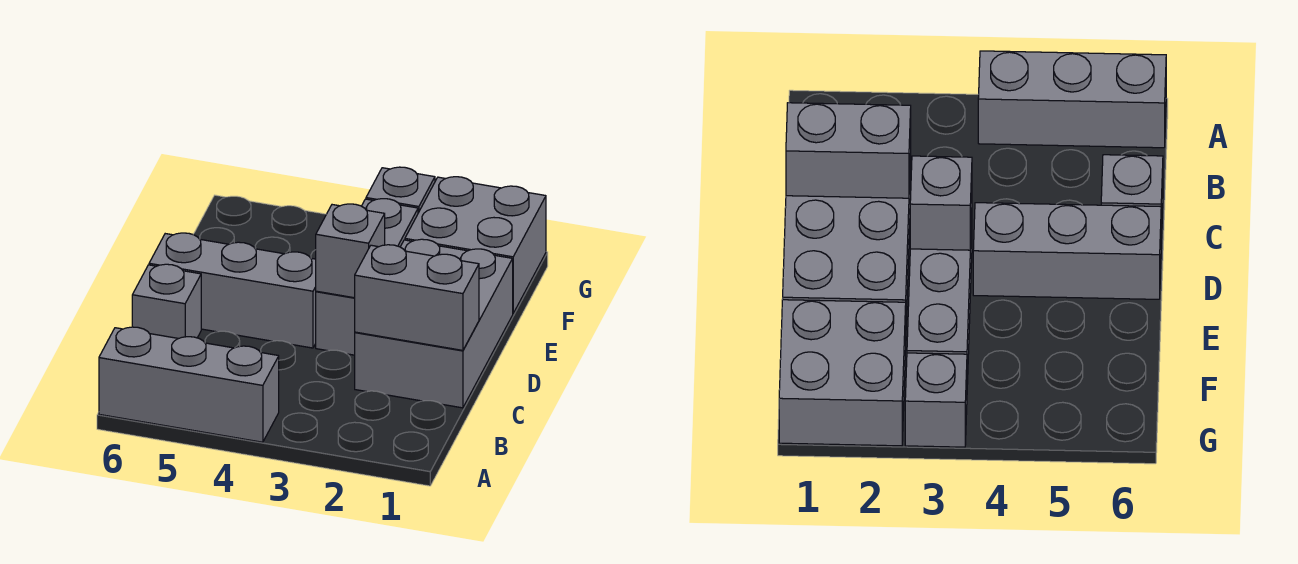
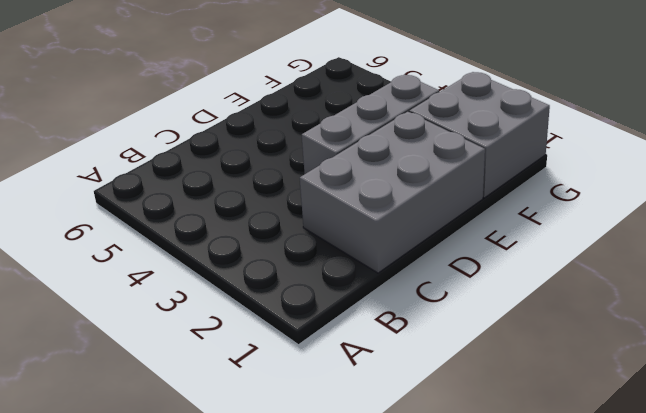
none -> grey 1x3 brick [99,327,279,442]
none -> grey 1x1 brick [132,264,201,339]

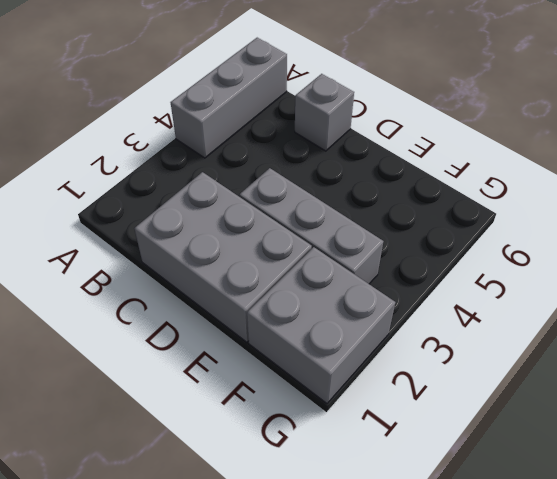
none -> grey 1x3 brick [149,233,316,348]
none -> grey 1x1 brick [366,167,435,213]

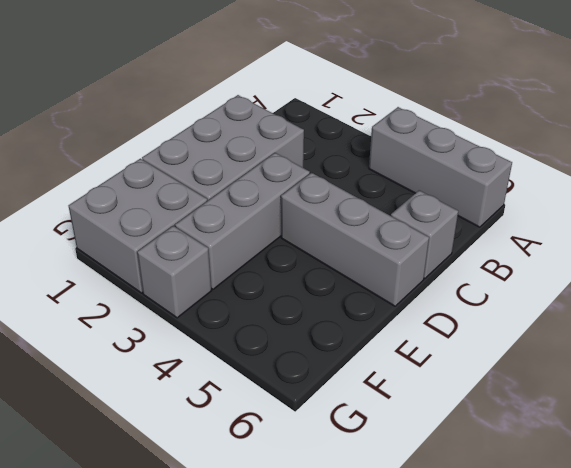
none -> grey 1x2 brick [355,245,479,350]
none -> grey 1x1 brick [316,204,385,298]

